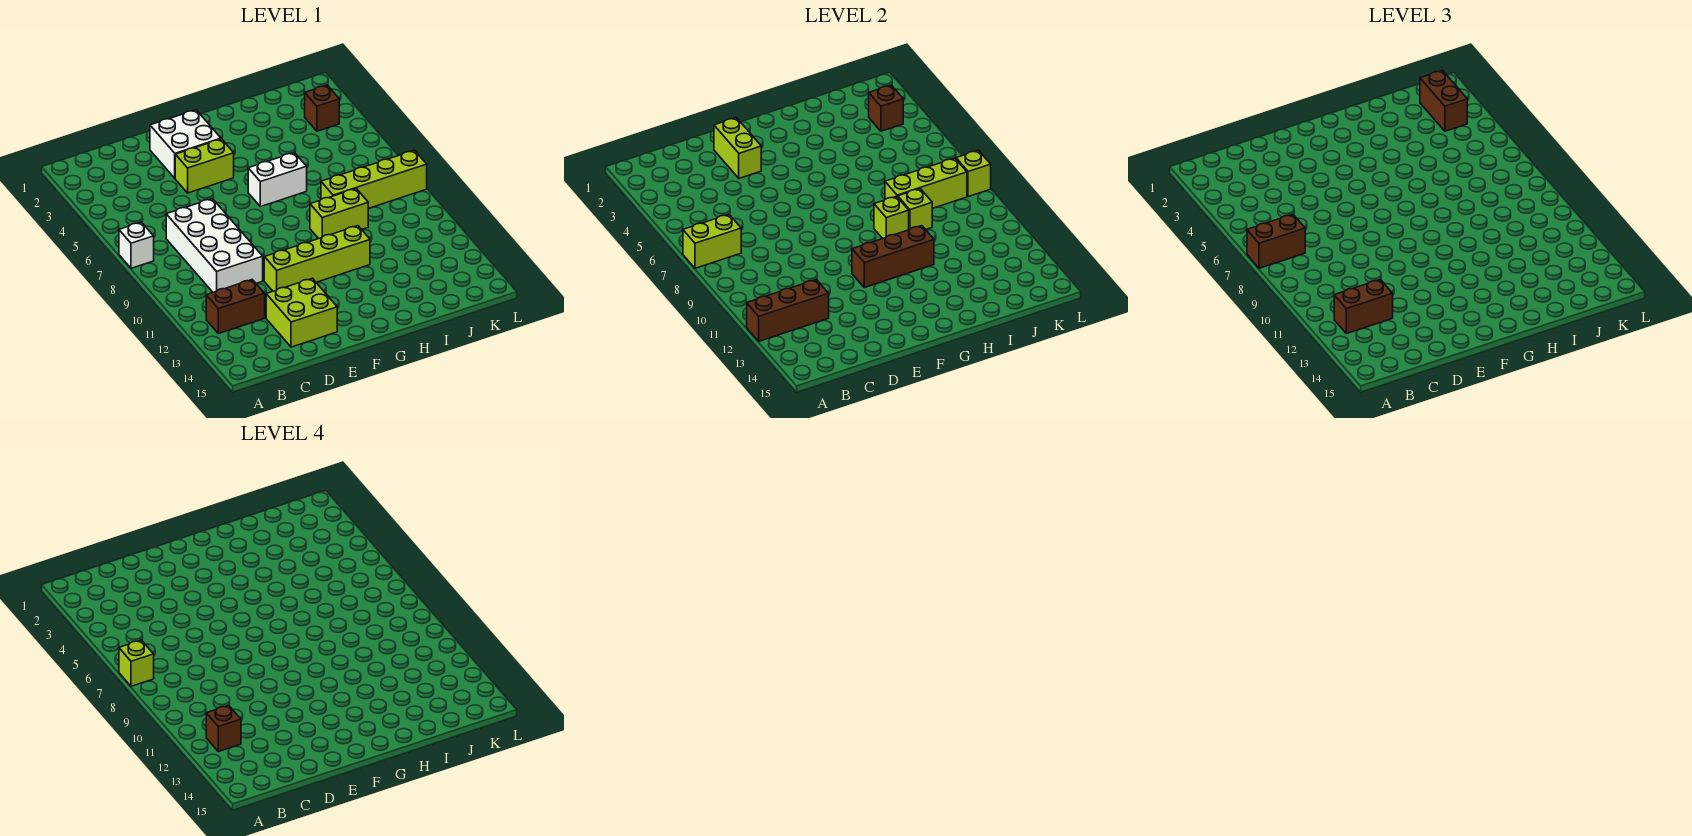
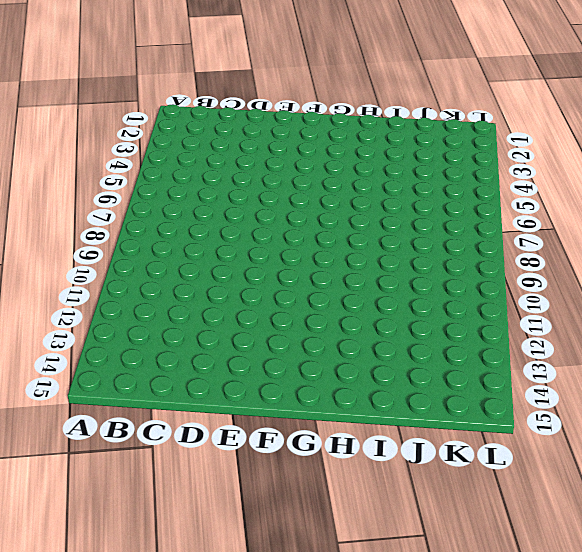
none -> white 1x1 brick [119,222,154,268]
none -> brown 1x2 brick [206,280,265,334]
none -> white 2x4 brick [166,199,263,292]

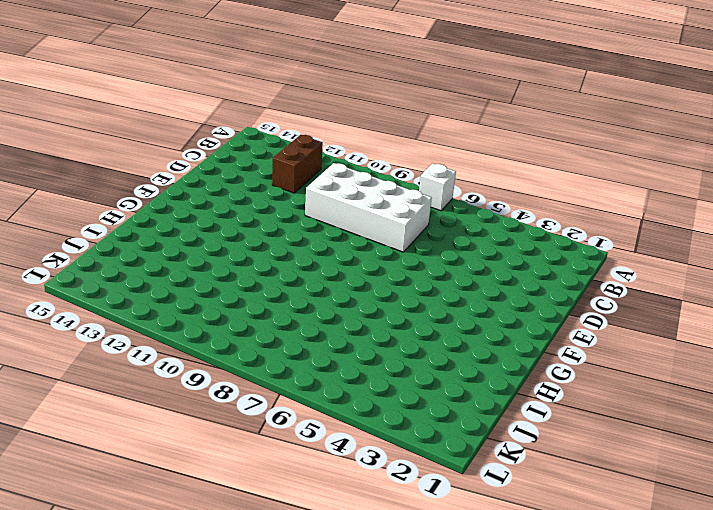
none -> lime 2x2 brick [266,278,337,347]
none -> white 2x2 brick [150,110,221,178]
none -> lime 1x2 brick [175,139,234,193]

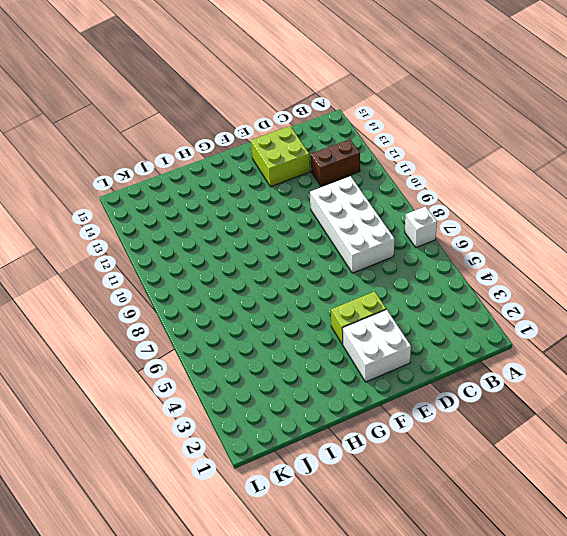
none -> lime 1x4 brick [264,226,370,291]
none -> white 1x2 brick [248,152,307,207]
none -> lime 1x2 brick [310,189,368,239]

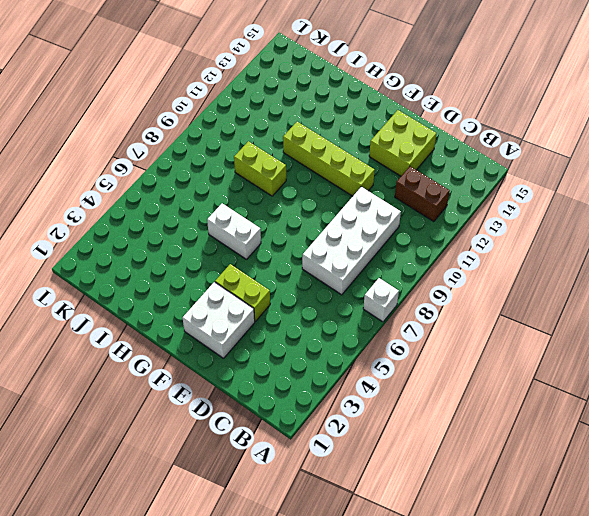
none -> lime 1x4 brick [321,150,427,209]
none -> brown 1x1 brick [305,85,339,131]
none -> lime 1x2 brick [683,214,741,268]

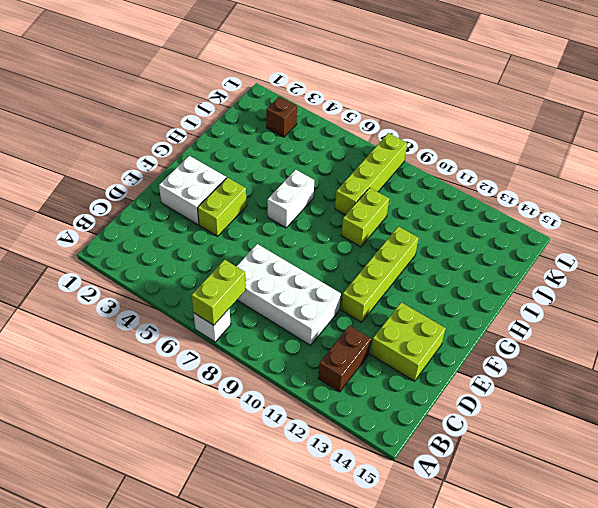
none -> brown 1x3 brick [747,280,829,341]
none -> lime 1x2 brick [714,118,761,178]
none -> brown 1x3 brick [852,226,934,288]

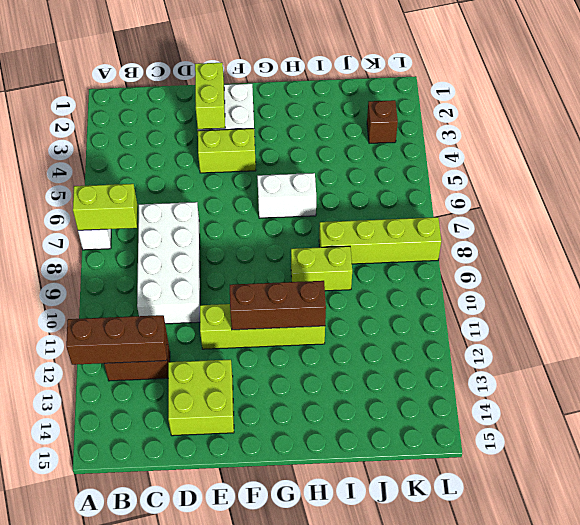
none -> lime 1x1 brick [874,196,909,239]
none -> lime 1x3 brick [885,158,967,209]
none -> lime 1x1 brick [898,189,932,230]

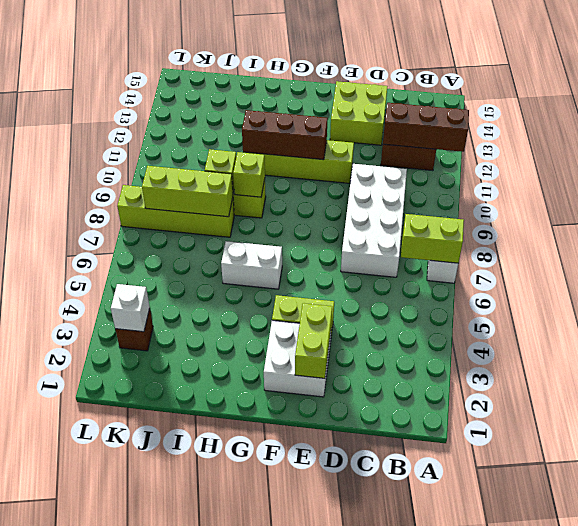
white 1x1 brick [111,284,150,332] -> brown 1x1 brick [869,85,903,131]
none -> lime 1x1 brick [956,150,991,197]
none -> brown 1x2 brick [1247,214,1305,268]
none -> brown 1x2 brick [1334,280,1393,334]

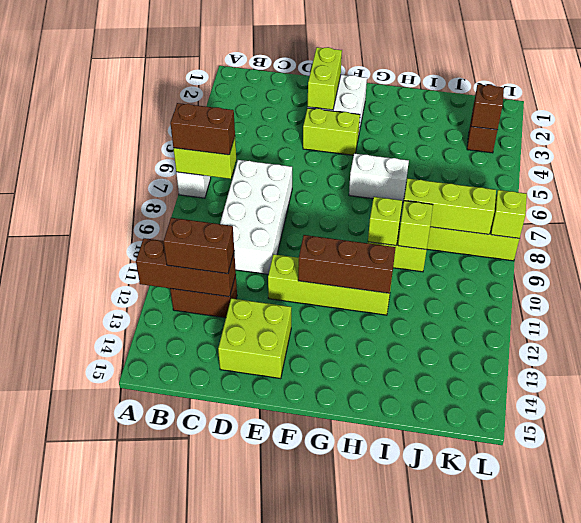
none -> brown 1x2 brick [1420,70,1467,131]
none -> lime 1x1 brick [119,640,154,686]
none -> brown 1x1 brick [206,705,241,752]

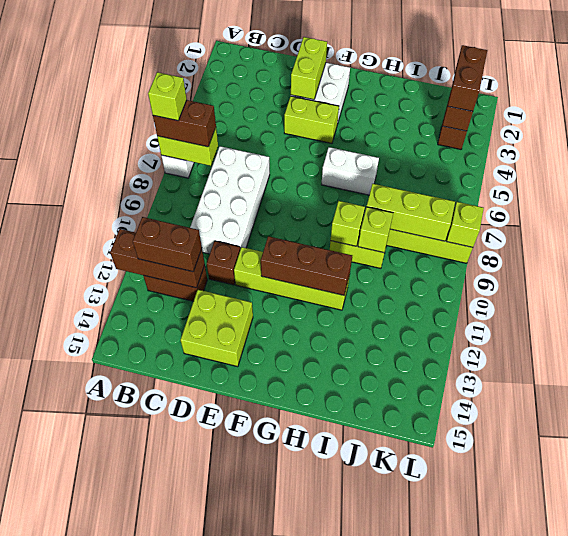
brown 1x1 brick [207,241,240,285] -> brown 1x1 brick moved to [206,705,241,752]

